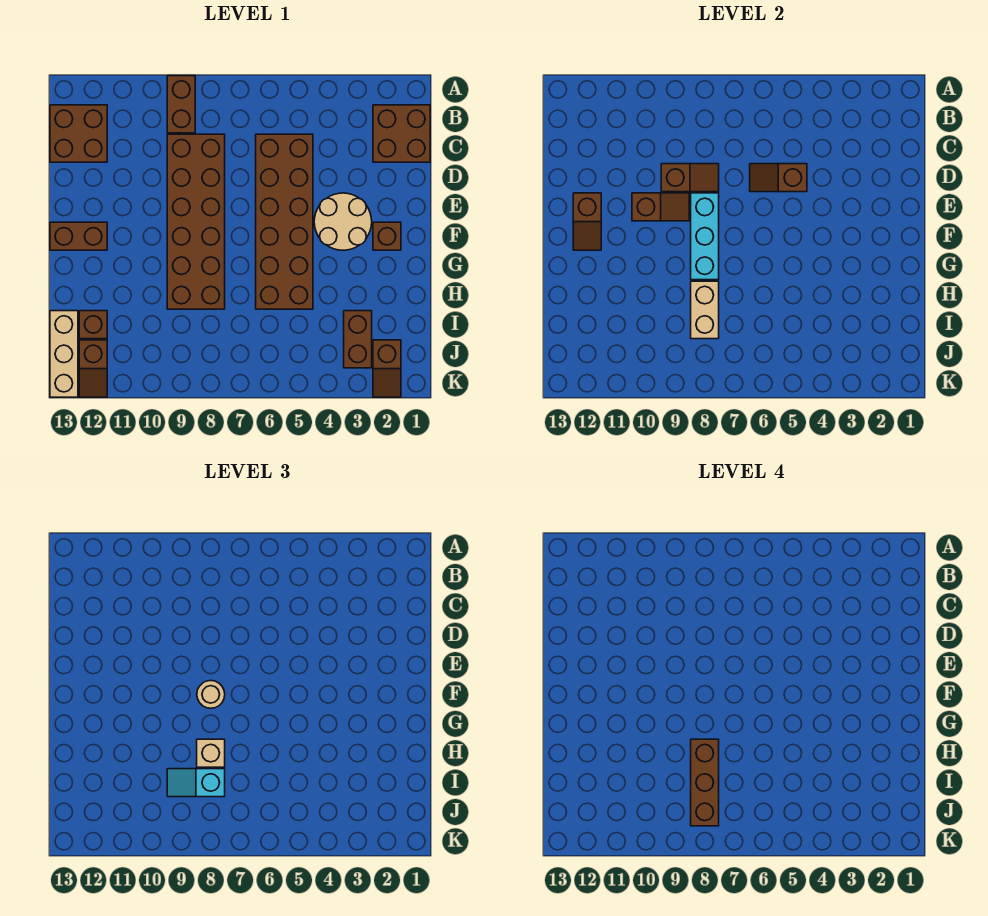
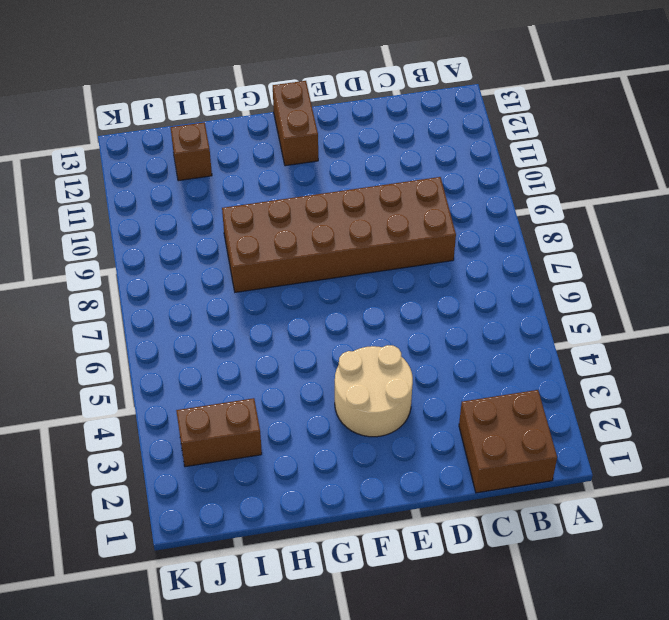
none -> brown 1x2 brick [167,76,195,133]
none -> brown 2x2 brick [50,105,107,162]
none -> brown 2x6 brick [256,134,313,309]

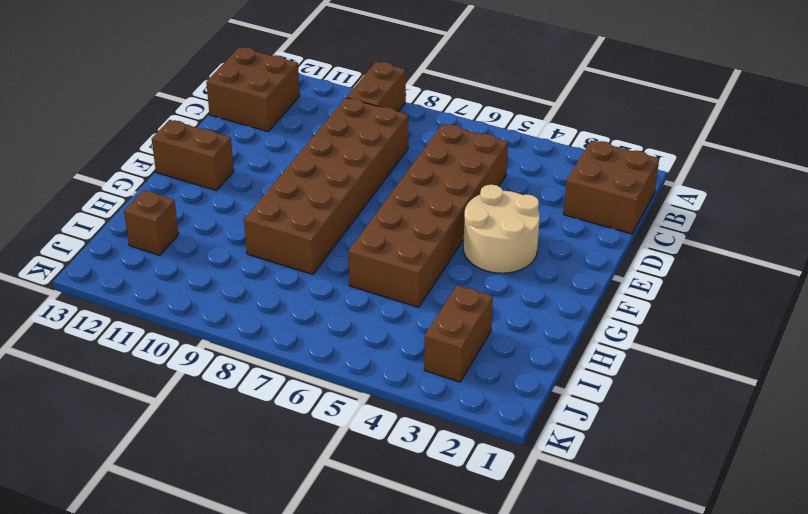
none -> brown 1x1 brick [373,222,401,250]
none -> tan 1x3 brick [50,311,78,397]
none -> brown 1x2 slope [373,340,401,397]

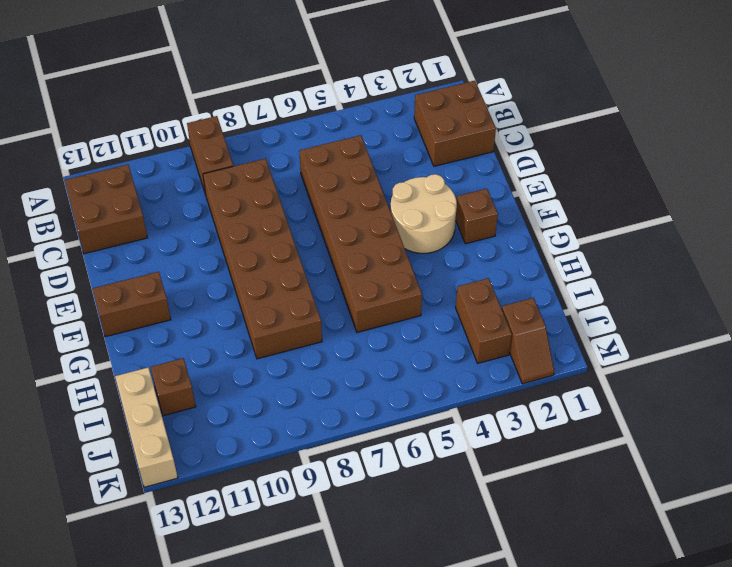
none -> brown 1x2 slope [79,340,107,397]
none -> brown 1x2 slope [750,164,807,192]
none -> brown 1x2 slope [661,164,719,192]

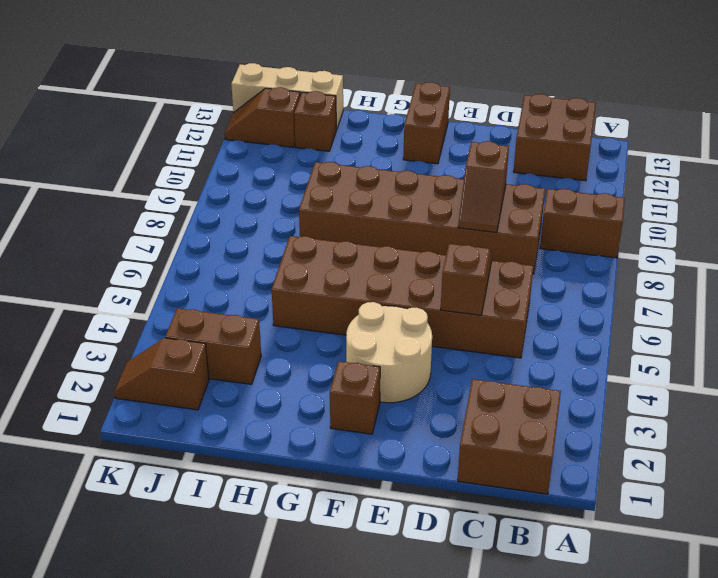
none -> cyan 1x3 brick [691,193,719,280]
none -> brown 1x2 slope [632,193,689,221]
none -> brown 1x2 slope [573,193,601,250]

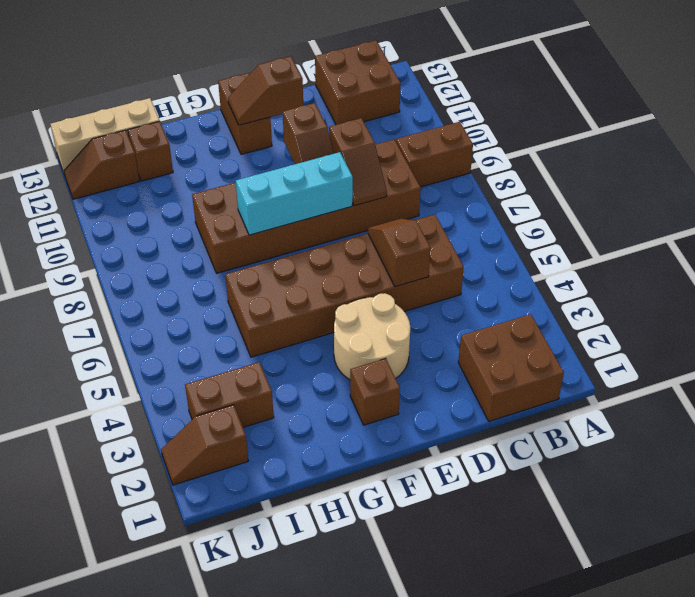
none -> tan 1x2 brick [691,281,719,339]
none -> tan 1x1 round brick [197,681,225,708]
none -> tan 1x1 brick [197,739,225,767]

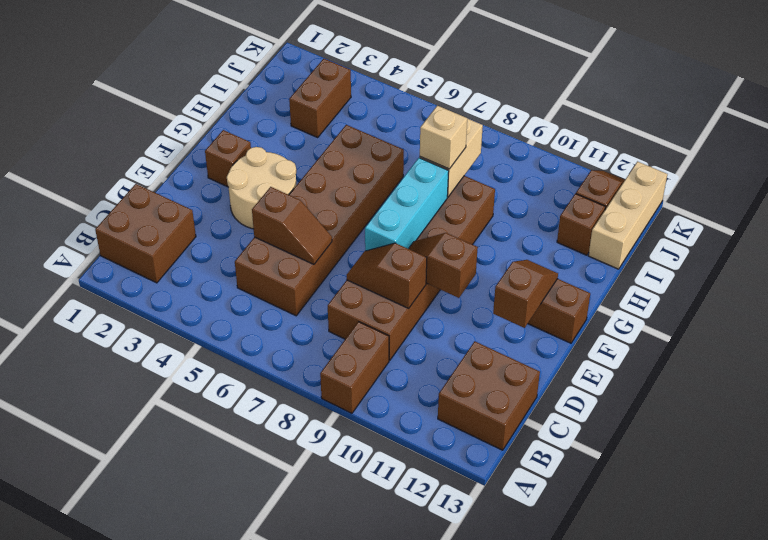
none -> brown 1x2 slope [373,340,401,397]
none -> tan 1x1 round brick [197,681,225,708]
none -> cyan 1x2 slope [167,769,225,797]

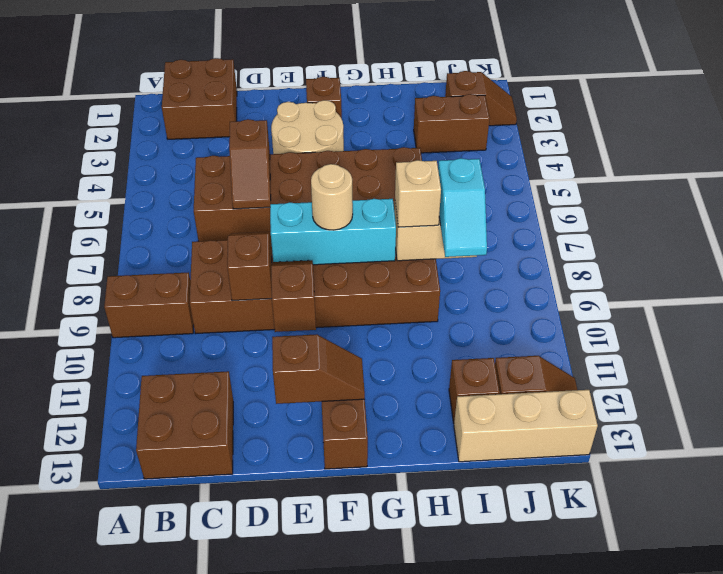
none -> brown 1x3 brick [691,739,719,826]

